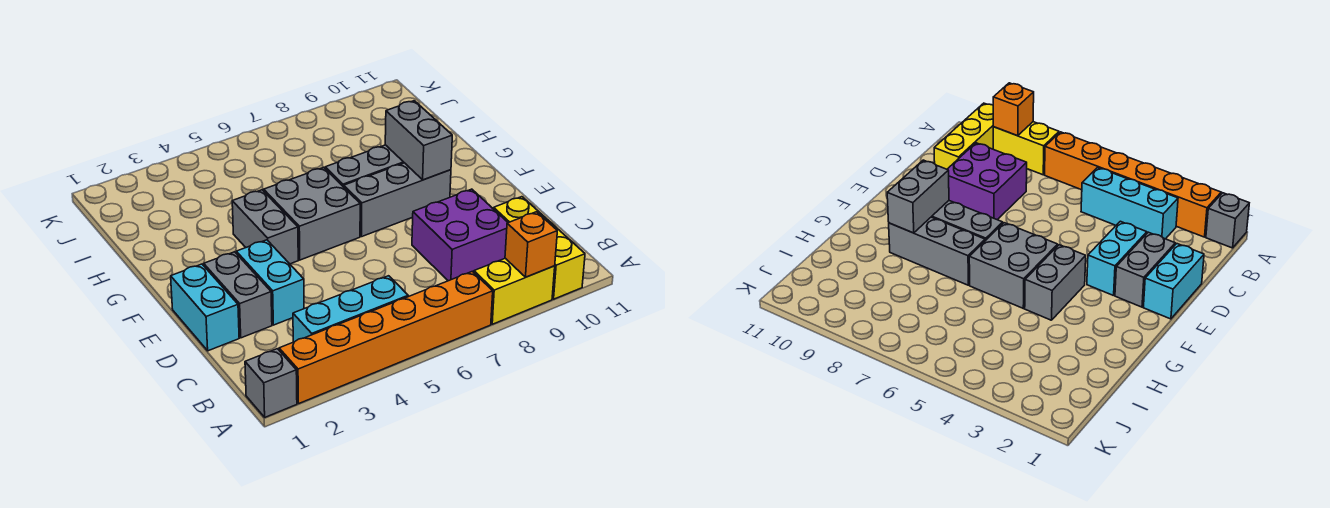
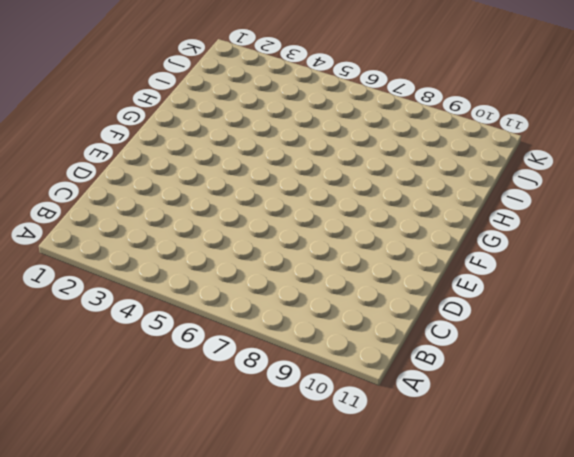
none -> grey 1x1 brick [245,349,297,417]
none -> orange 1x6 brick [279,271,493,403]
none -> yellow 1x2 brick [474,258,555,324]

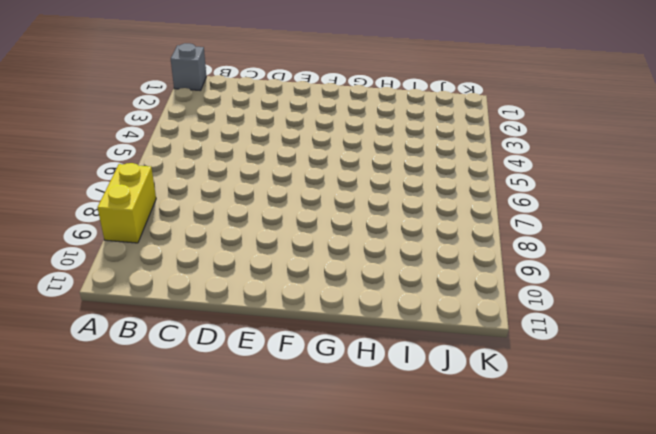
none -> orange 1x6 brick [279,271,493,403]
none -> yellow 1x3 brick [494,197,585,299]
none -> cyan 1x3 brick [293,276,408,342]

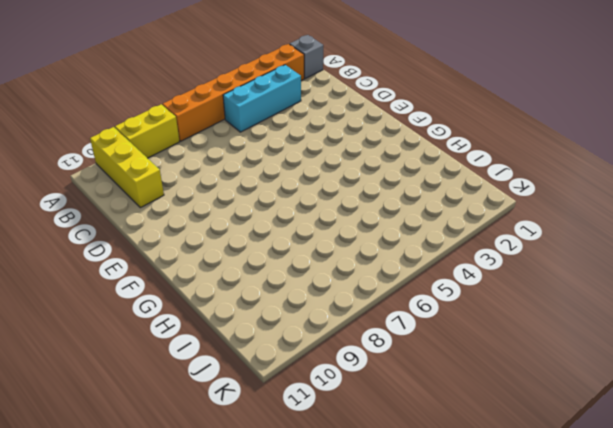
none -> purple 2x2 brick [412,189,508,281]
none -> cyan 1x2 brick [171,264,239,351]
none -> grey 1x2 brick [204,252,272,338]

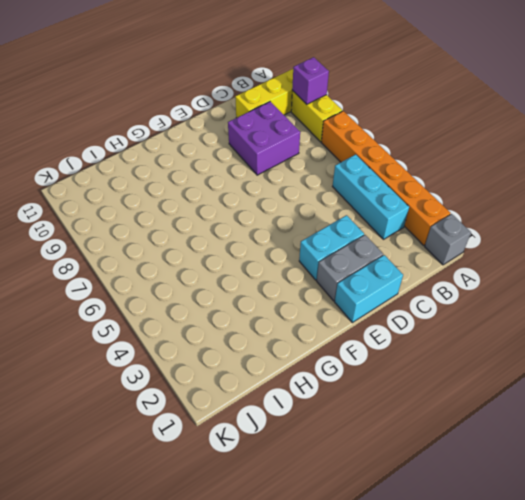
purple 1x1 brick [292,57,329,104] -> orange 1x1 brick [505,212,557,277]
none -> grey 1x2 brick [232,190,298,264]
none -> grey 2x2 brick [264,167,360,260]
none -> grey 1x3 brick [344,163,451,237]

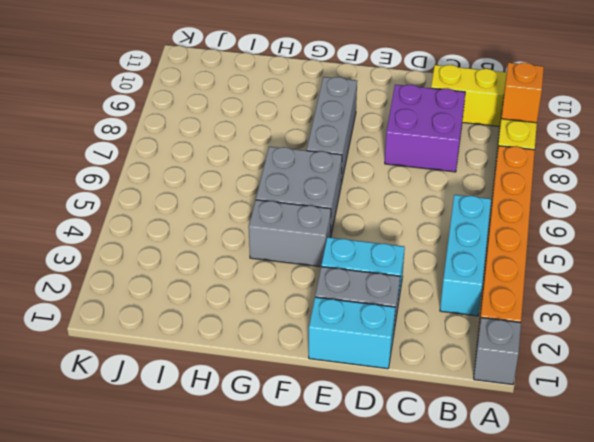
none -> grey 1x3 brick [325,145,404,187]
none -> grey 1x2 brick [385,101,452,180]

